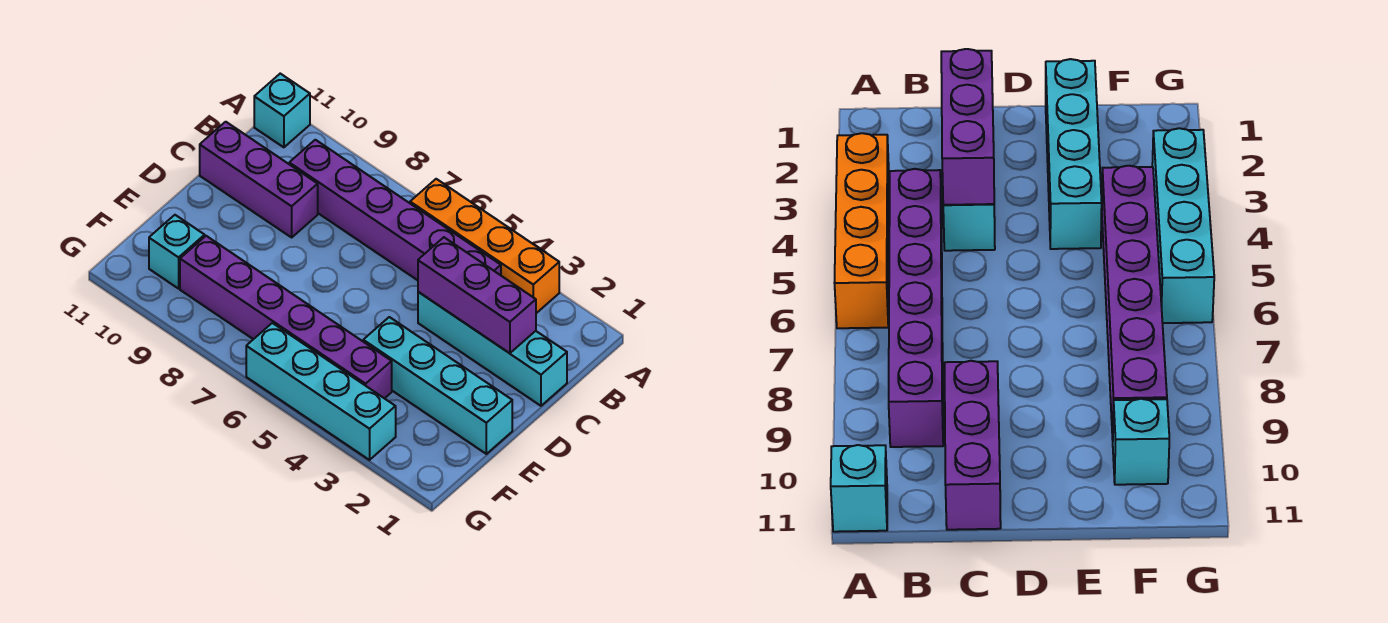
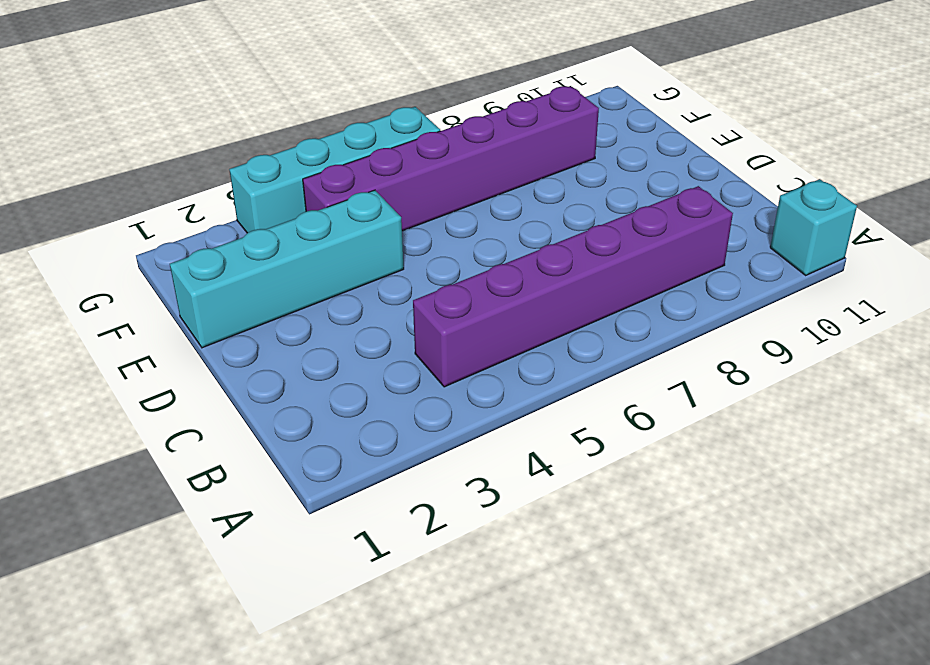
none -> orange 1x4 brick [410,179,559,313]
none -> cyan 1x4 brick [418,292,567,406]

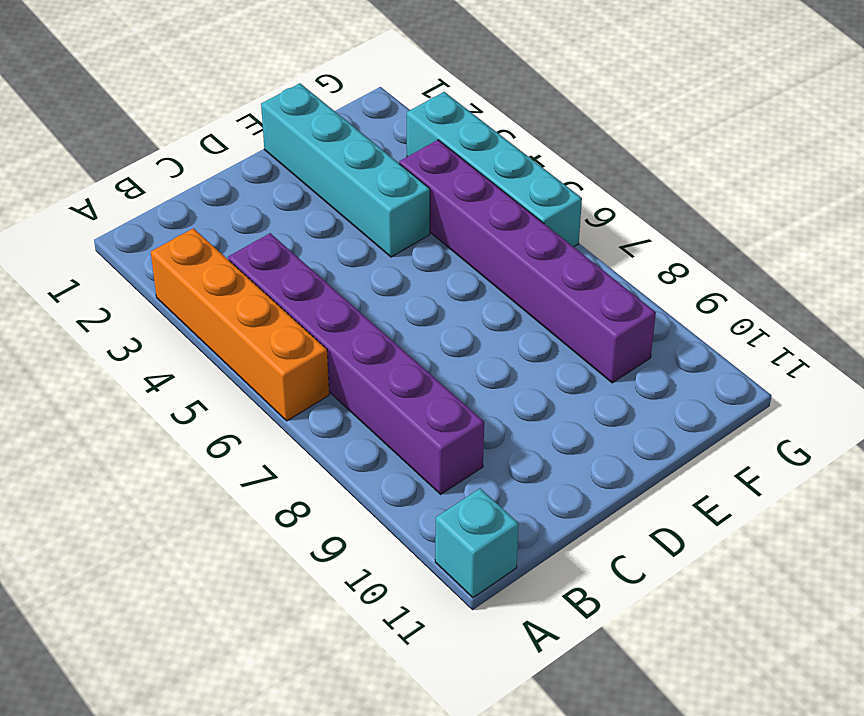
none -> cyan 1x4 brick [418,292,567,406]
none -> purple 1x3 brick [200,122,318,237]

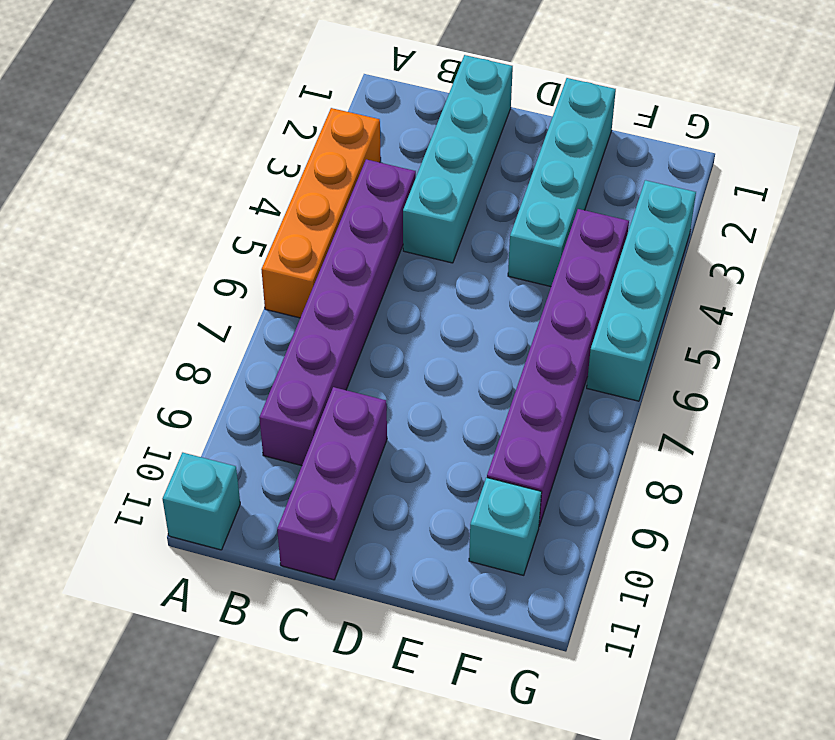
none -> purple 1x3 brick [418,237,536,353]

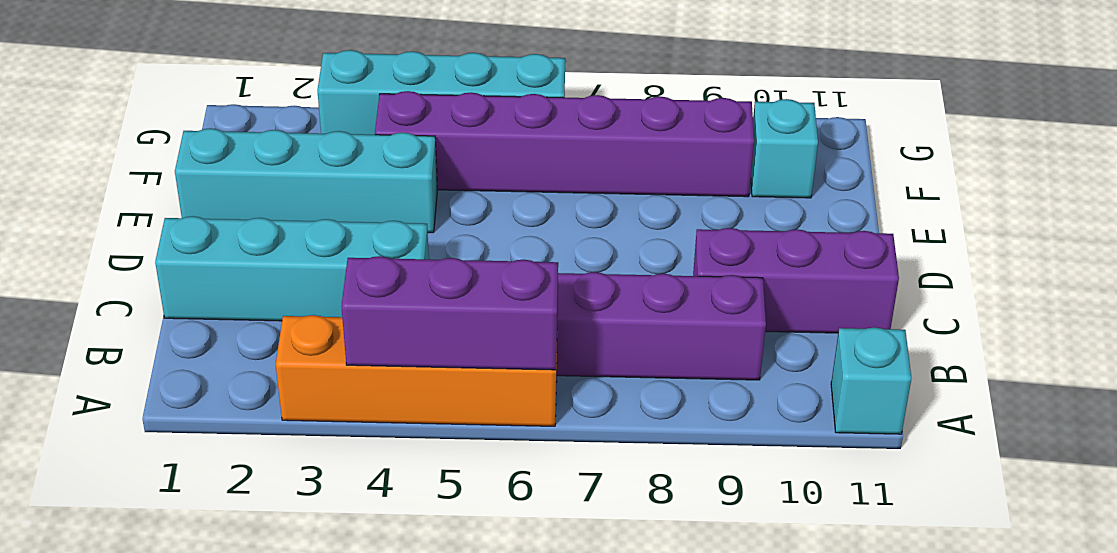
purple 1x3 brick [341,256,558,370] -> purple 1x3 brick moved to [418,237,536,353]

